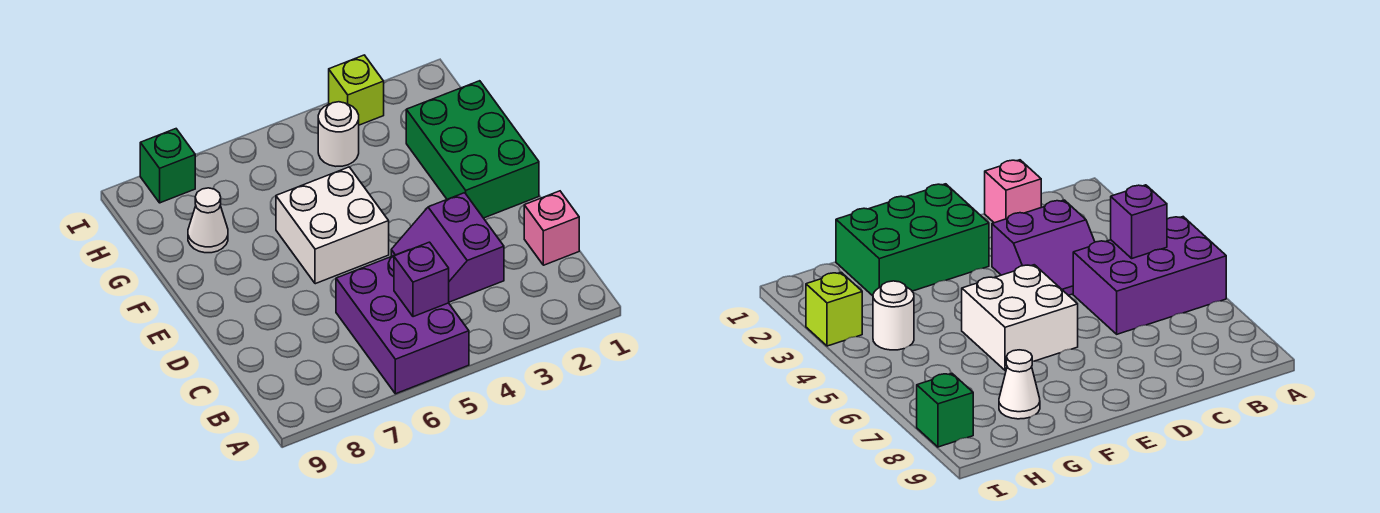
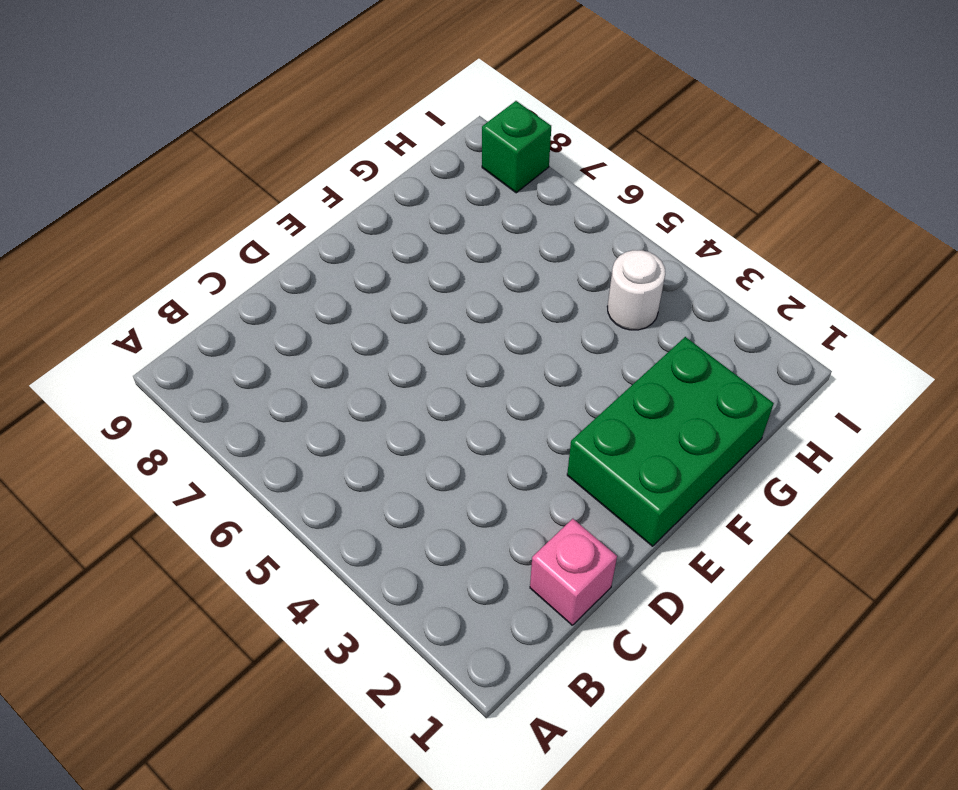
none -> purple 2x3 brick [336,250,469,394]
none -> purple 2x2 slope [391,193,504,302]

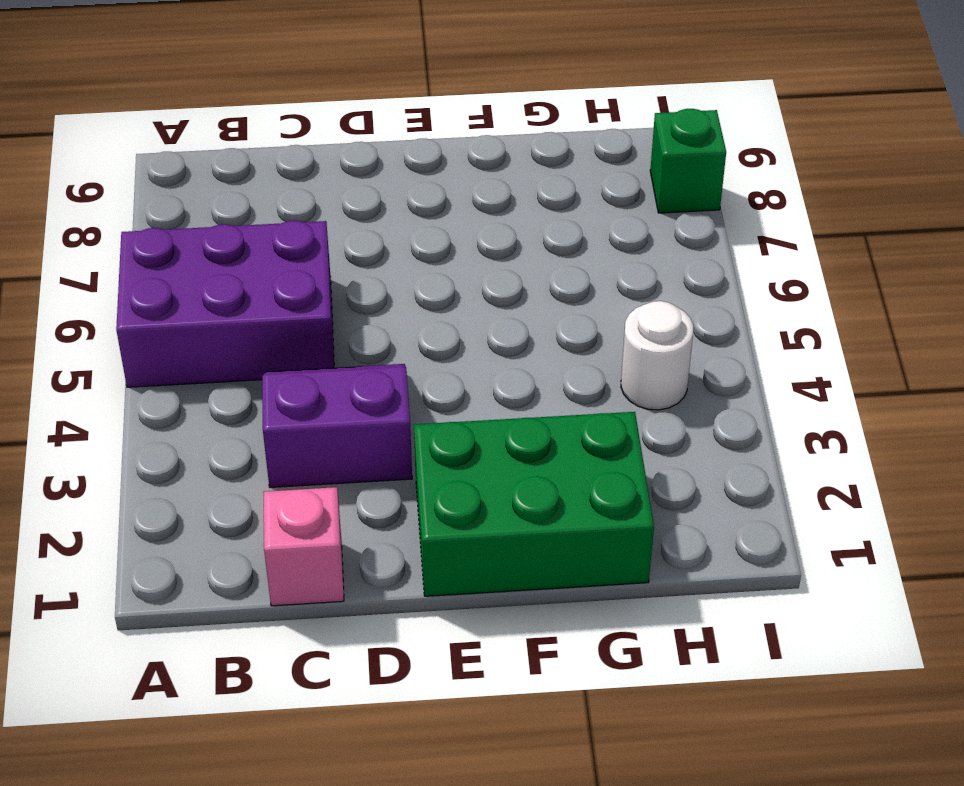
none -> white 2x2 brick [276,167,389,284]
none -> white 1x1 cone [188,188,228,253]

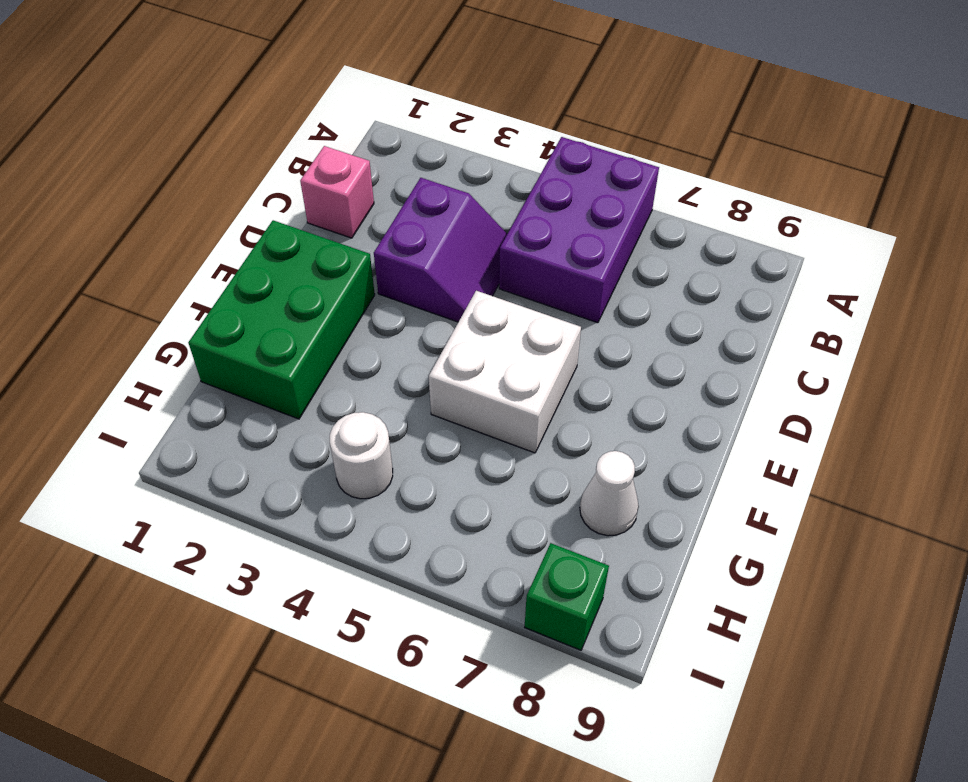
none -> lime 1x1 brick [329,55,384,125]
none -> purple 1x1 brick [394,242,449,317]

